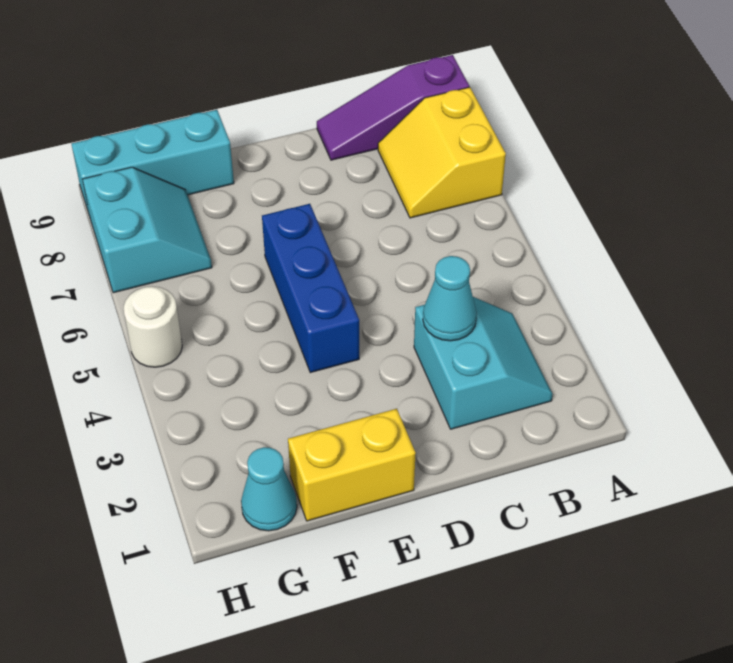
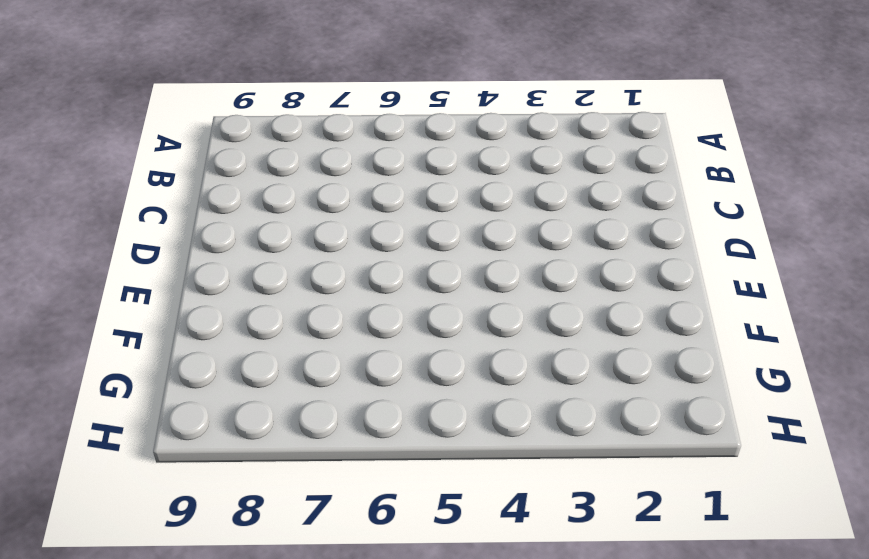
none -> yellow 2x2 slope [378,87,506,218]
none -> purple 1x3 slope [317,55,469,160]

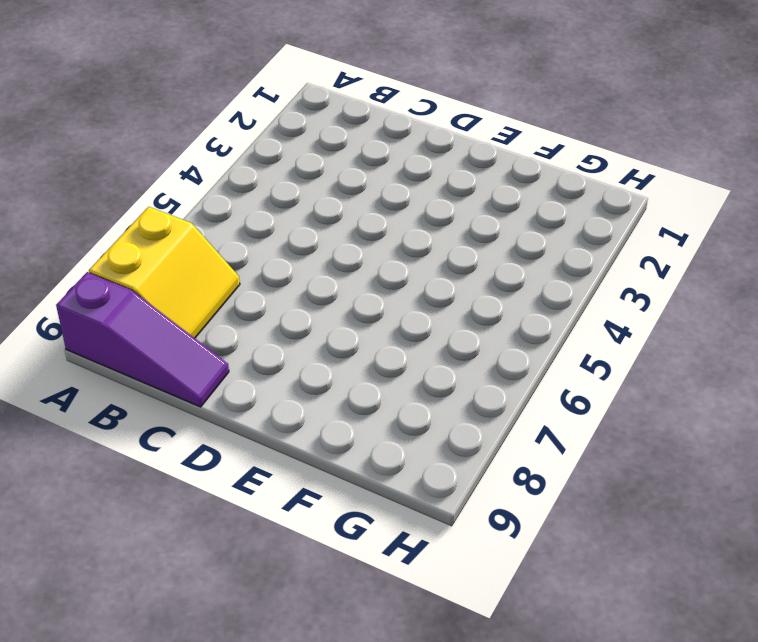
none -> cyan 2x2 slope [414,297,553,429]
none -> yellow 1x2 brick [288,409,416,521]

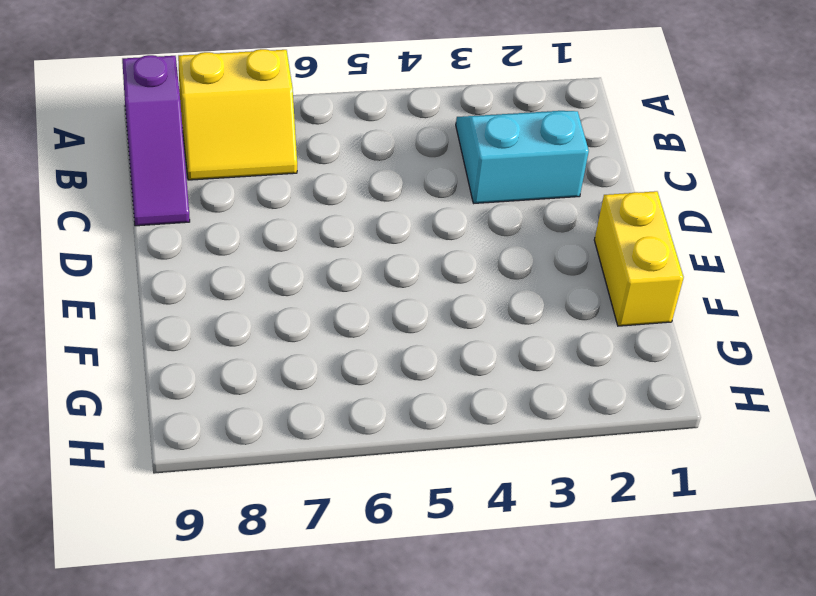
none -> blue 1x3 brick [262,204,359,373]
none -> cyan 1x3 brick [72,110,234,216]

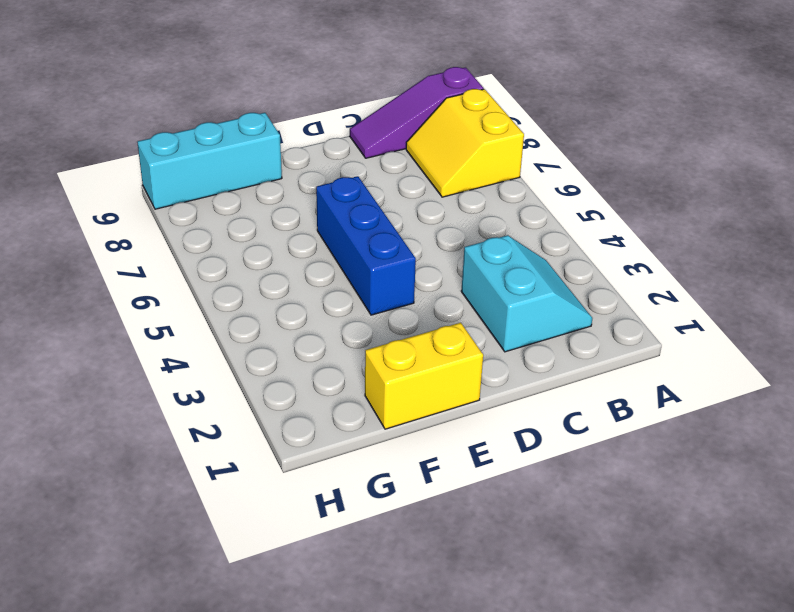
none -> cyan 1x1 cone [241,447,297,531]
none -> cyan 2x2 slope [82,167,212,293]

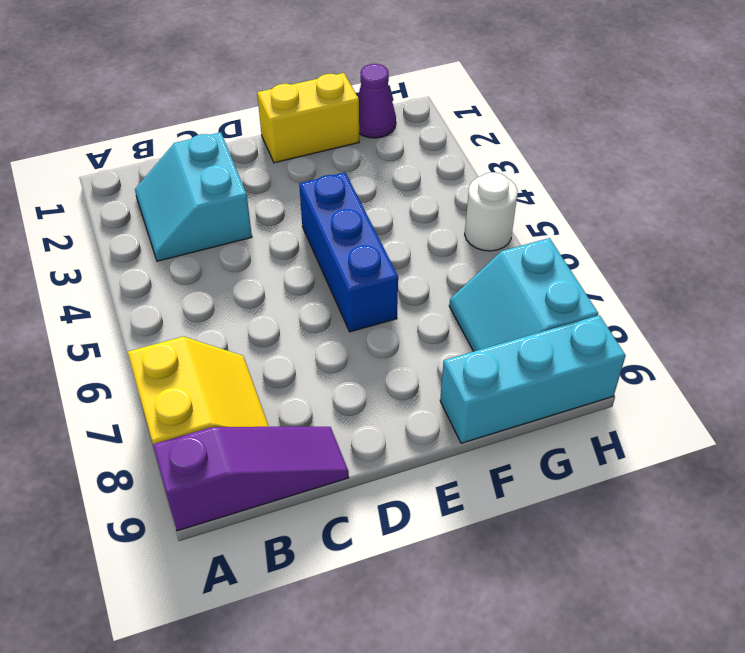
purple 1x1 cone [358,64,396,138] -> cyan 1x1 cone [241,447,297,531]
none -> cyan 1x1 cone [423,256,477,341]

